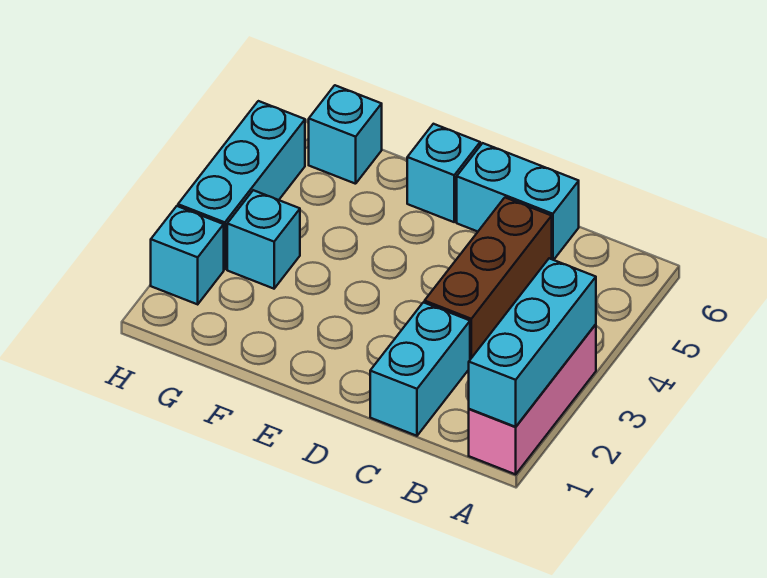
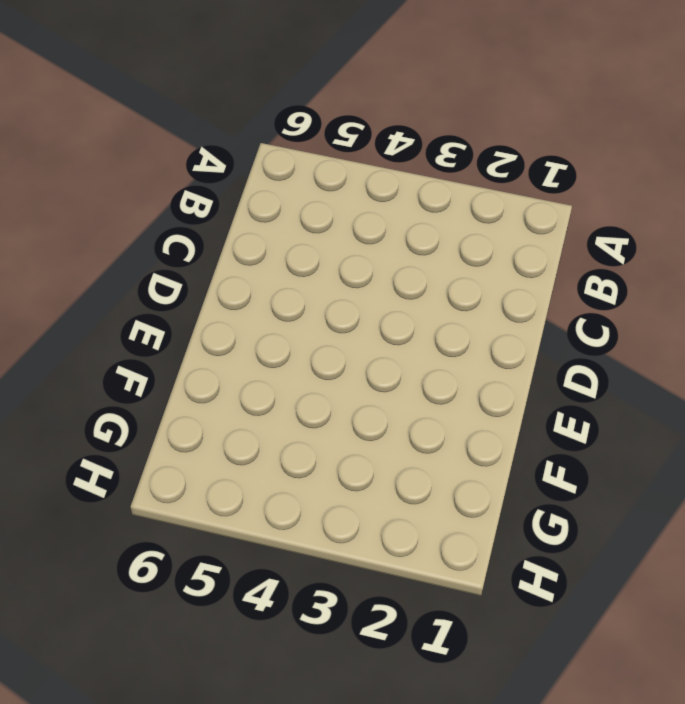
none -> pink 1x3 brick [469,324,596,474]
none -> cyan 1x2 brick [370,302,470,436]

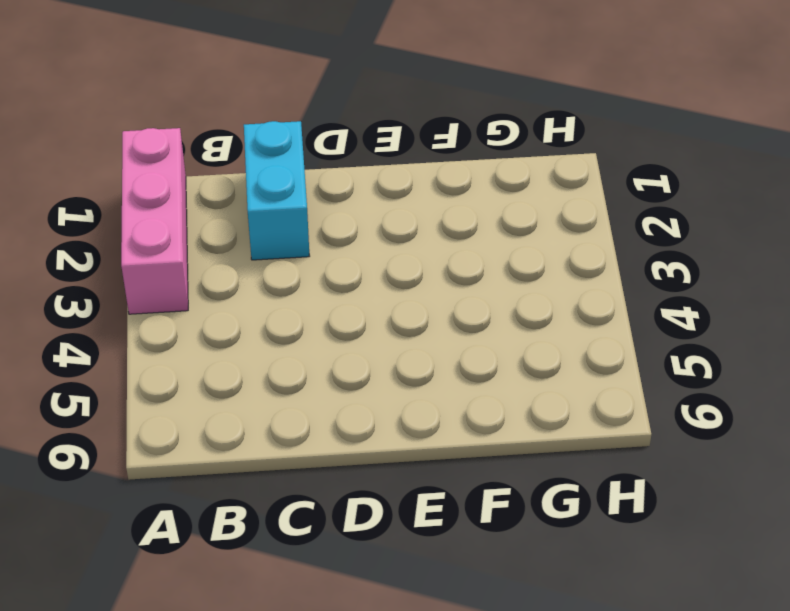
none -> brown 1x3 brick [425,198,552,359]
none -> cyan 1x2 brick [457,143,579,260]

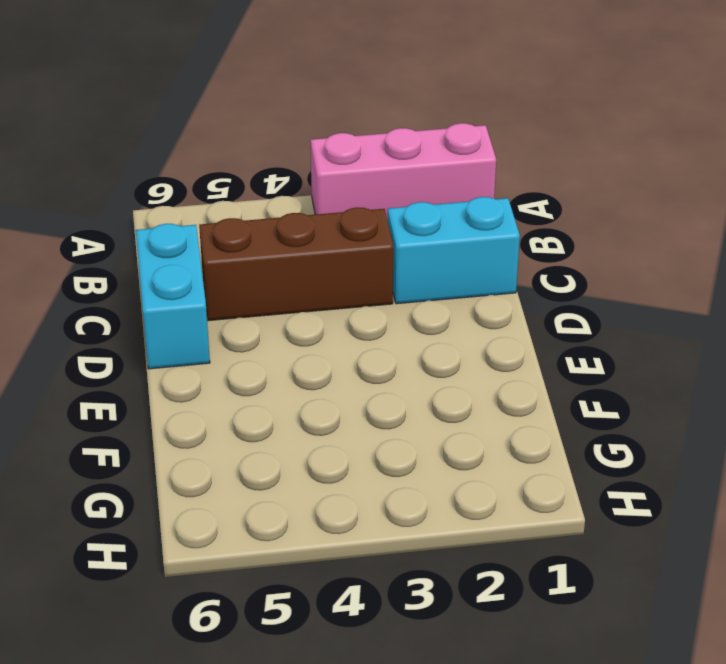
none -> cyan 1x1 brick [407,124,480,222]
none -> cyan 1x1 brick [227,190,300,289]

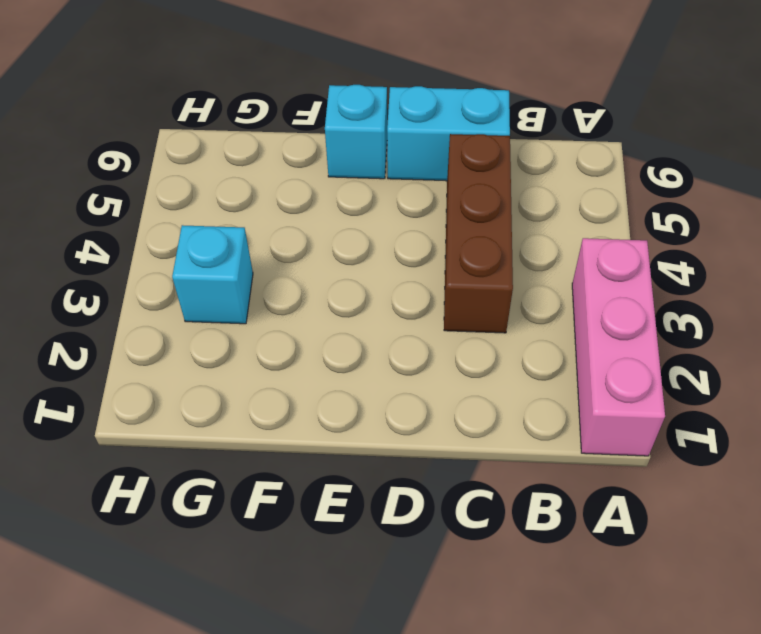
none -> cyan 1x2 brick [370,302,470,436]
none -> cyan 1x1 brick [309,85,382,184]

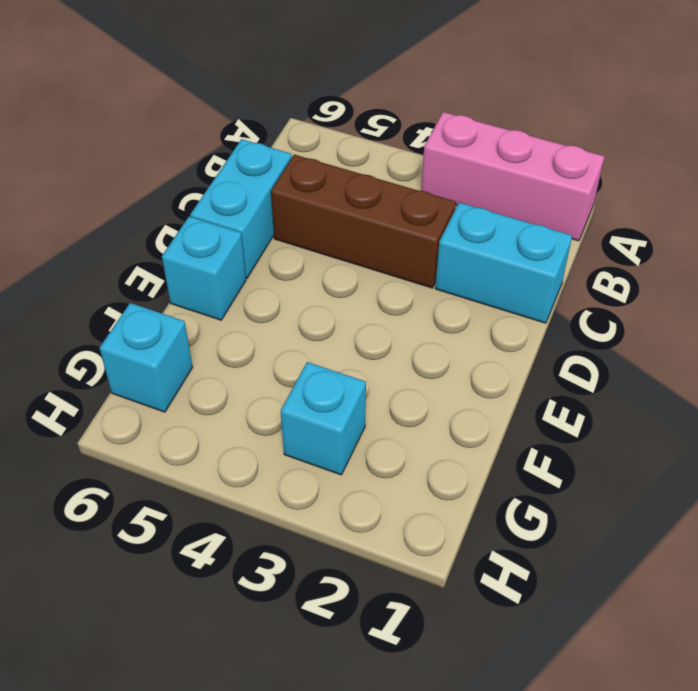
none -> cyan 1x1 brick [151,206,224,304]
none -> cyan 1x3 brick [178,101,305,269]

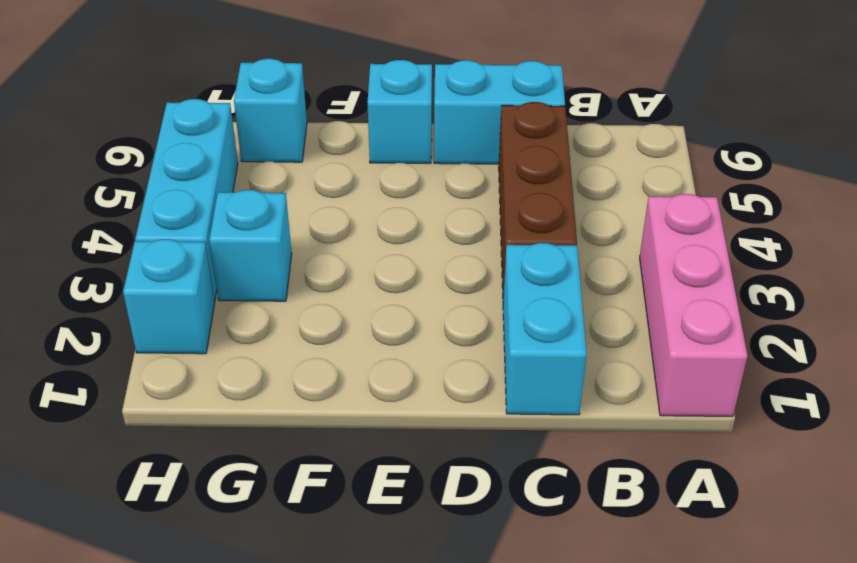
none -> cyan 1x3 brick [469,258,596,427]

